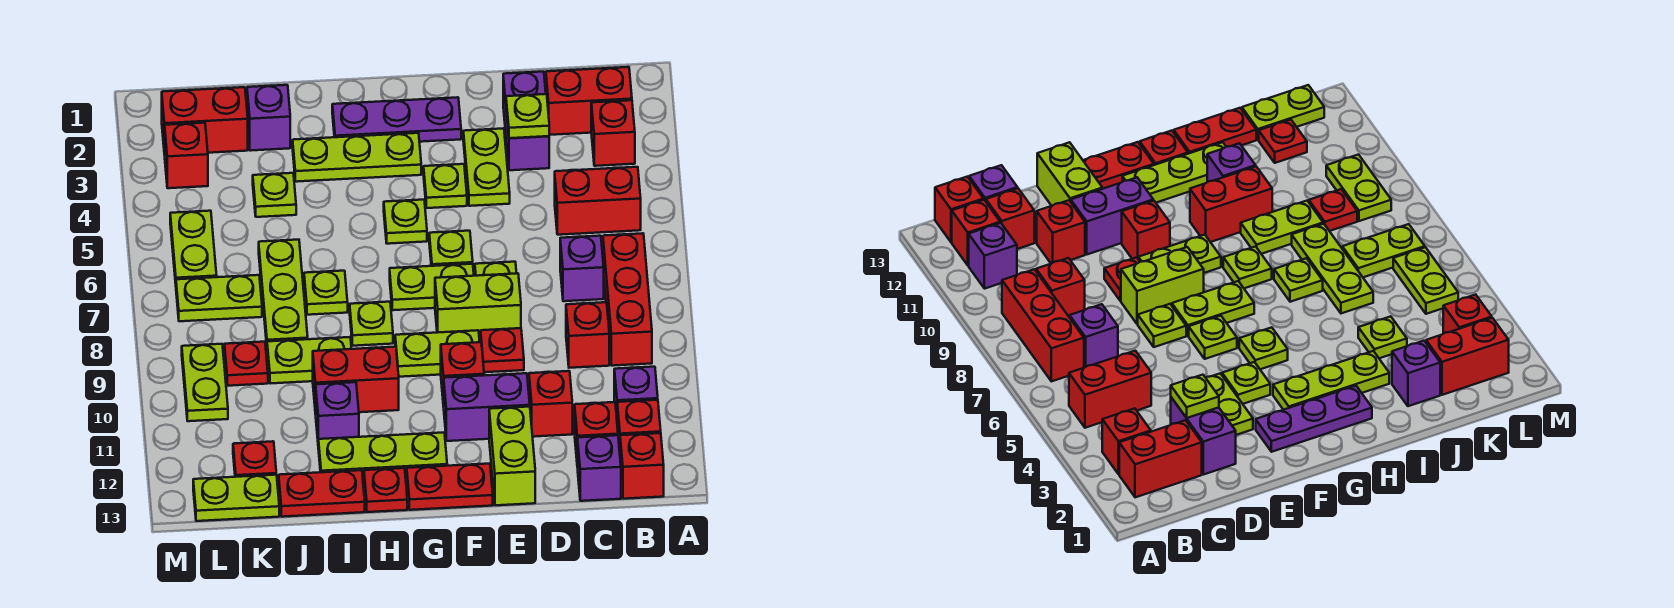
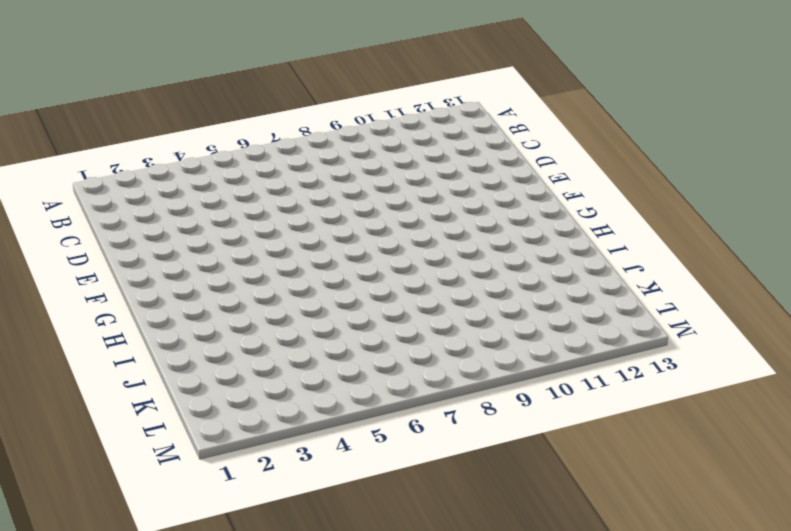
none -> red 1x2 brick [546,67,632,135]
none -> red 1x1 brick [591,100,635,166]
none -> red 1x2 brick [555,167,641,235]
none -> red 1x3 brick [603,233,652,366]

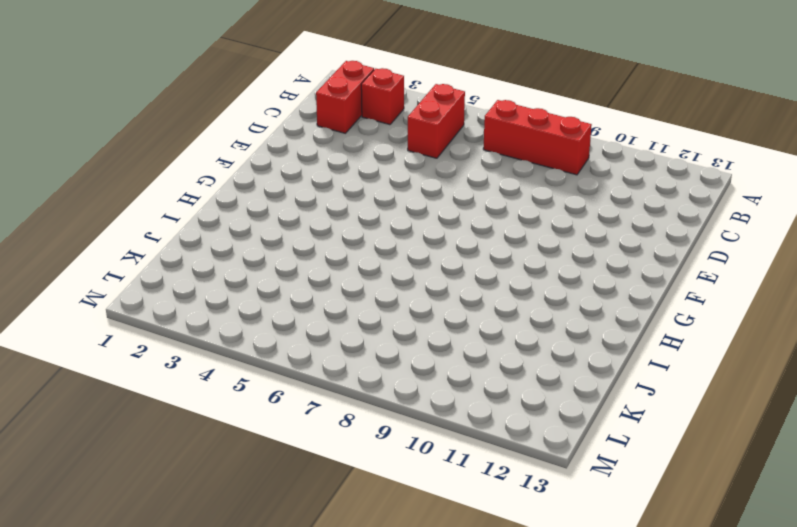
none -> purple 1x1 brick [614,367,658,416]
none -> red 1x1 brick [617,400,661,451]
none -> red 1x1 brick [620,433,664,499]
none -> purple 1x1 brick [560,236,604,301]

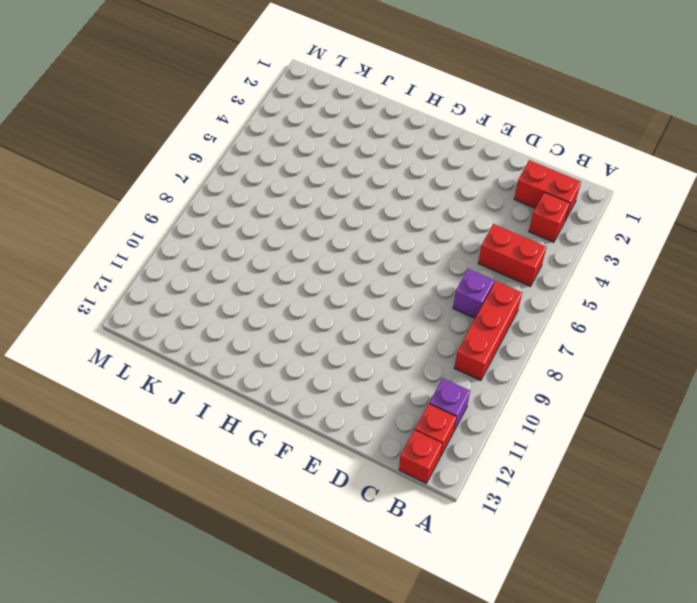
none -> red 1x1 brick [566,302,609,368]
none -> red 1x1 brick [575,402,618,467]
none -> purple 1x1 brick [578,435,621,501]
none -> purple 1x2 brick [503,72,549,170]

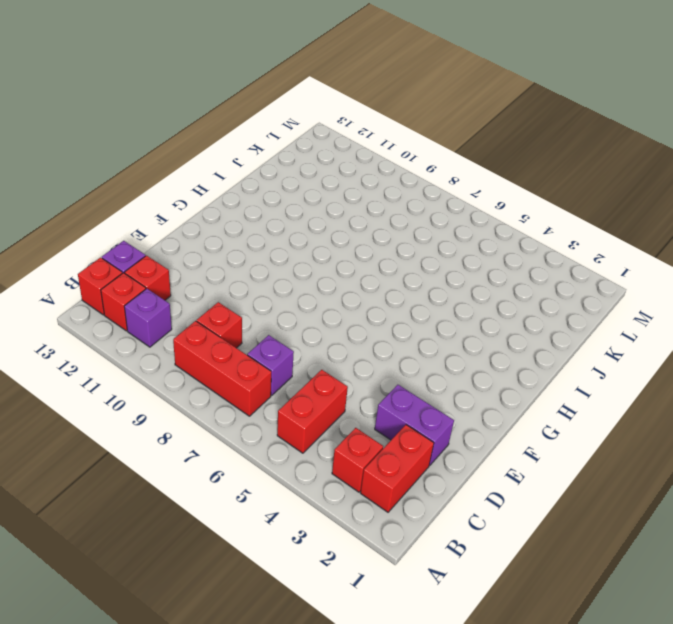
none -> red 1x1 brick [529,371,572,437]
none -> lime 1x2 plate [463,128,510,206]
none -> lime 1x1 plate [475,262,517,276]
none -> lime 1x2 brick [435,273,521,339]

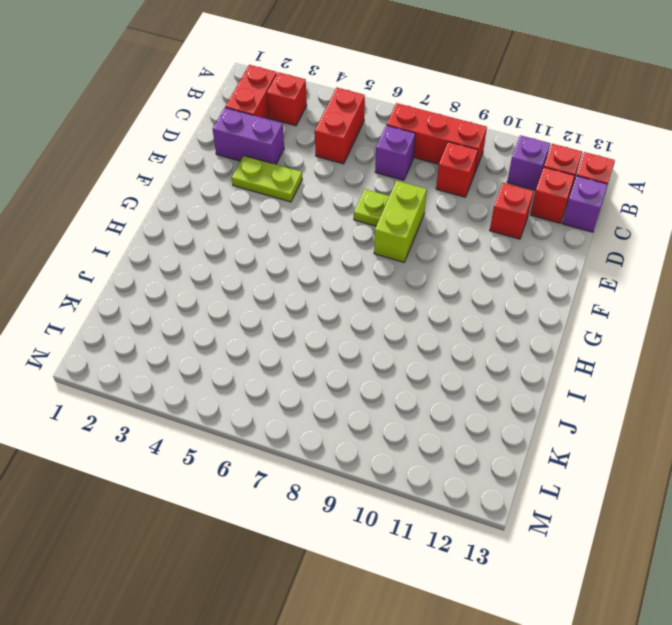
none -> red 1x1 plate [481,328,524,372]
none -> purple 1x2 brick [444,373,530,441]
none -> lime 1x2 brick [489,407,535,505]
none -> purple 1x3 plate [332,97,461,142]

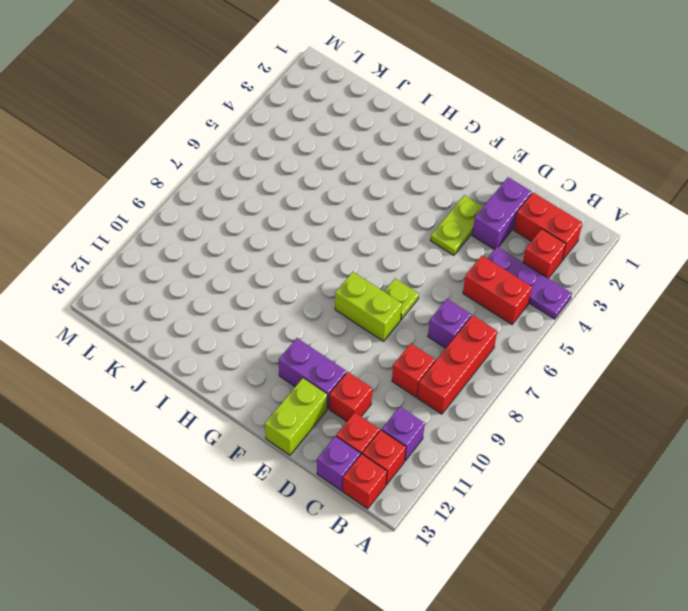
purple 1x3 plate [487,247,572,319] -> purple 1x3 plate moved to [332,97,461,142]
none -> red 1x1 plate [481,328,524,372]
none -> lime 1x1 plate [424,164,467,208]
none -> lime 1x1 plate [429,231,473,266]
none -> lime 1x2 plate [390,264,474,310]

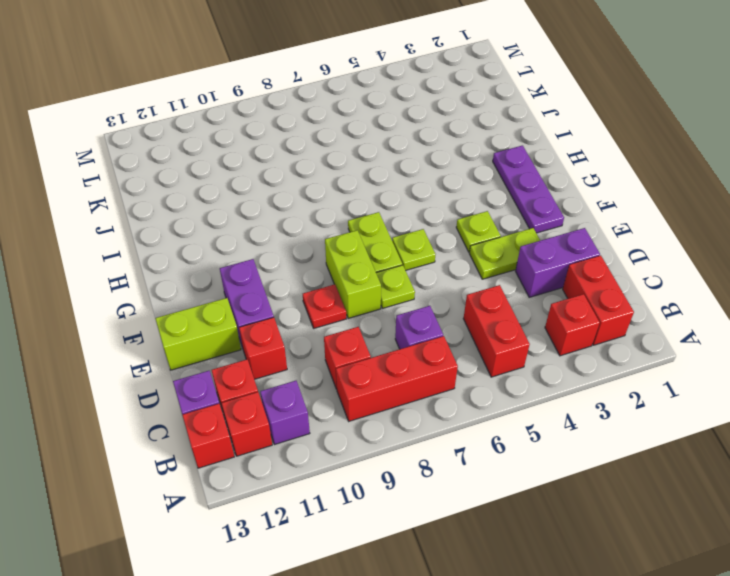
none -> lime 1x2 plate [395,330,480,377]
none -> red 1x1 brick [441,342,484,407]
none -> red 1x2 plate [407,464,493,510]
none -> lime 1x3 plate [293,133,421,182]

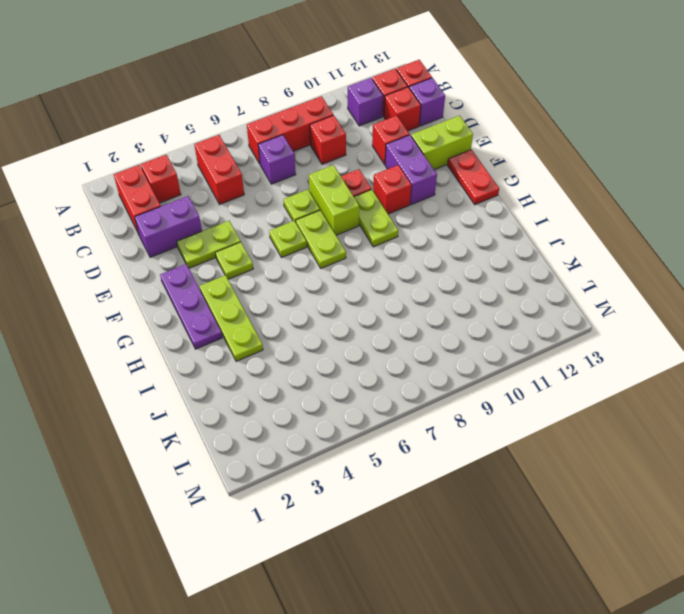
none -> lime 1x1 plate [384,200,427,244]
none -> lime 1x3 plate [318,433,447,479]
none -> lime 1x1 plate [350,302,393,346]
none -> red 1x2 brick [313,347,399,414]

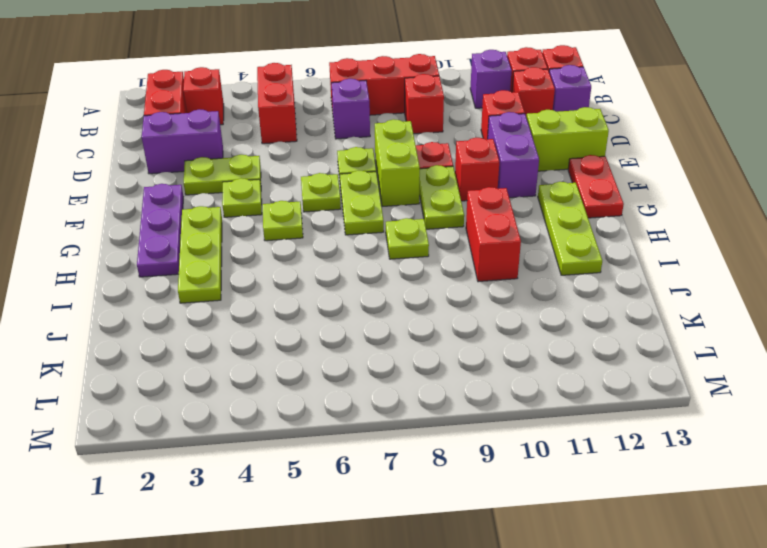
none -> red 1x1 plate [364,468,407,512]
none -> lime 1x1 plate [304,271,348,315]
none -> lime 1x2 plate [267,337,352,384]
none -> purple 1x1 brick [316,382,359,439]

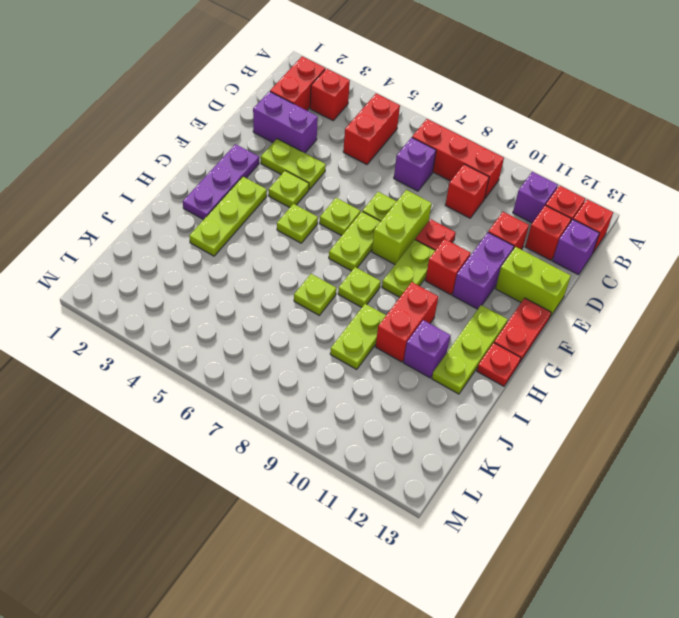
none -> red 1x2 plate [279,470,365,517]
none -> purple 1x1 brick [247,85,290,151]
none -> lime 1x1 plate [253,173,296,217]
none -> lime 1x3 plate [259,240,308,344]

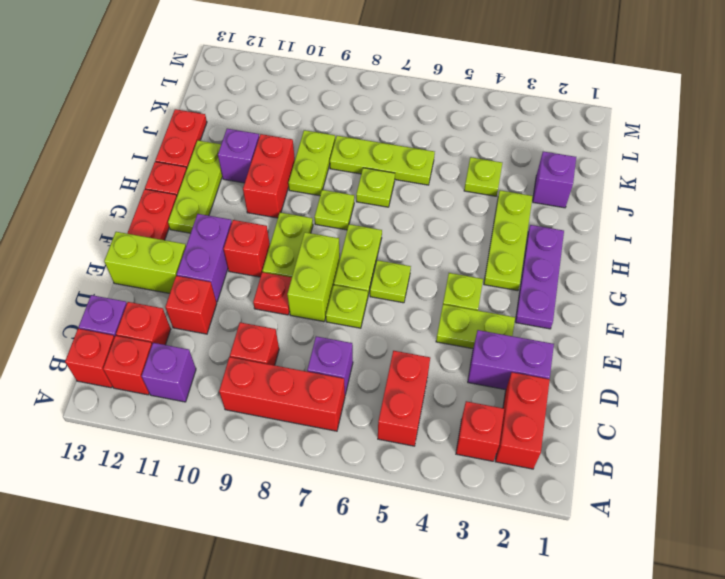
none -> lime 1x1 plate [384,200,427,244]
none -> red 1x2 brick [162,87,248,155]
none -> lime 1x2 plate [176,275,262,321]
none -> red 1x1 plate [224,342,268,386]

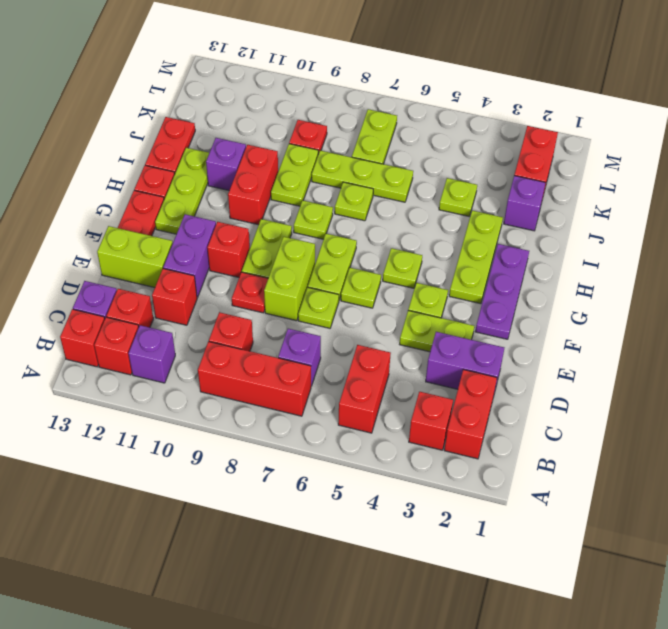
none -> red 1x1 plate [233,441,276,477]
none -> lime 1x2 plate [193,475,279,521]
none -> red 1x1 brick [165,123,208,188]
none -> lime 1x2 plate [170,211,217,283]

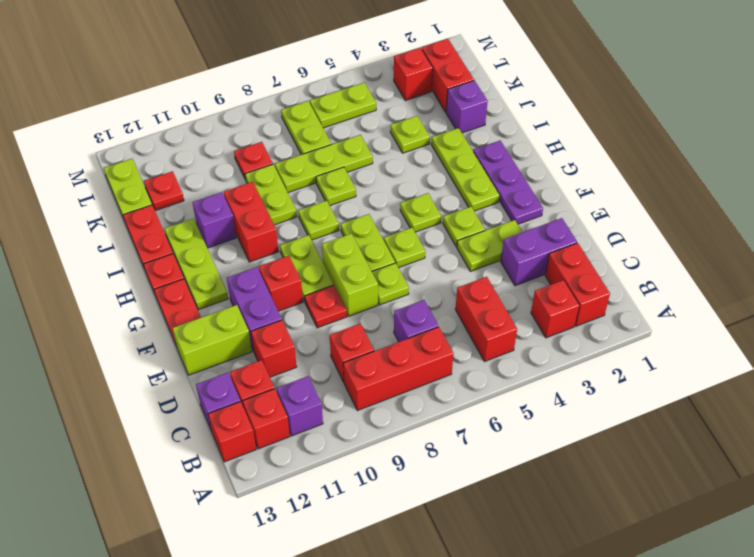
none -> lime 1x2 plate [182,344,228,421]
none -> lime 1x1 plate [506,94,549,138]

